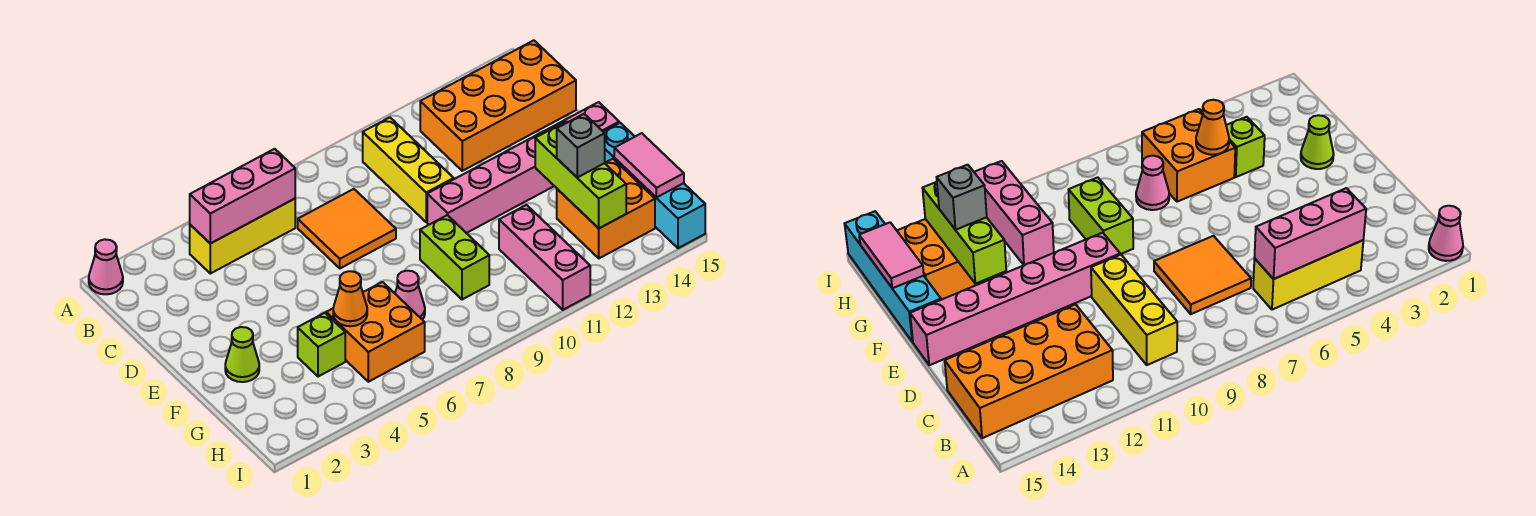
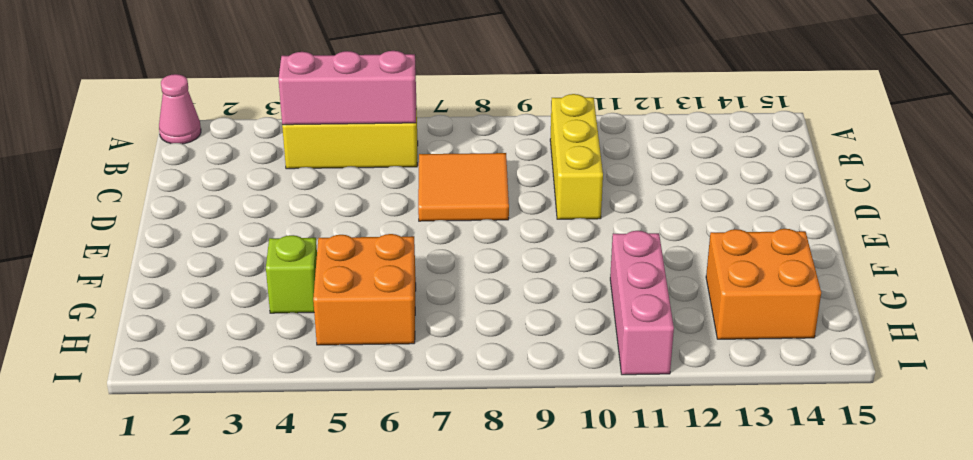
none -> orange 2x4 brick [420,40,576,171]
none -> pink 1x6 brick [427,102,619,233]
none -> lime 1x1 cone [225,327,259,382]

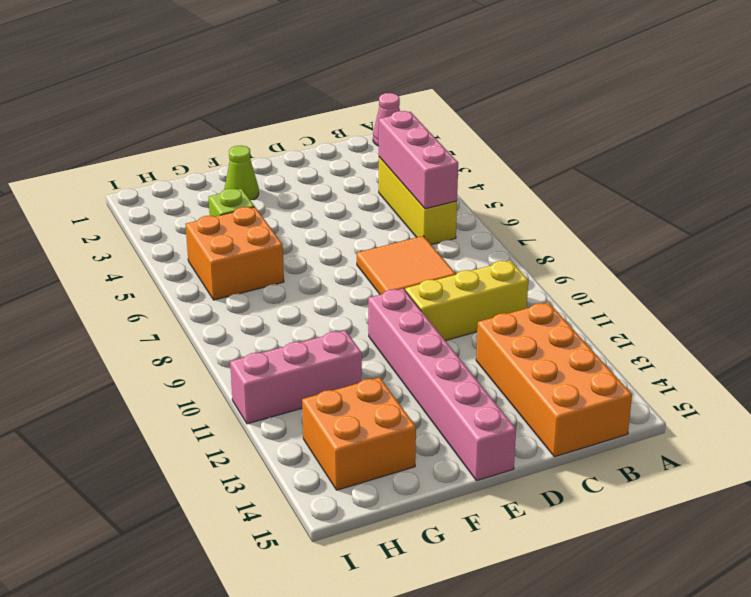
none -> lime 1x2 brick [420,215,489,300]
none -> cyan 1x4 brick [604,123,705,248]
none -> pink 1x1 cone [395,271,425,320]

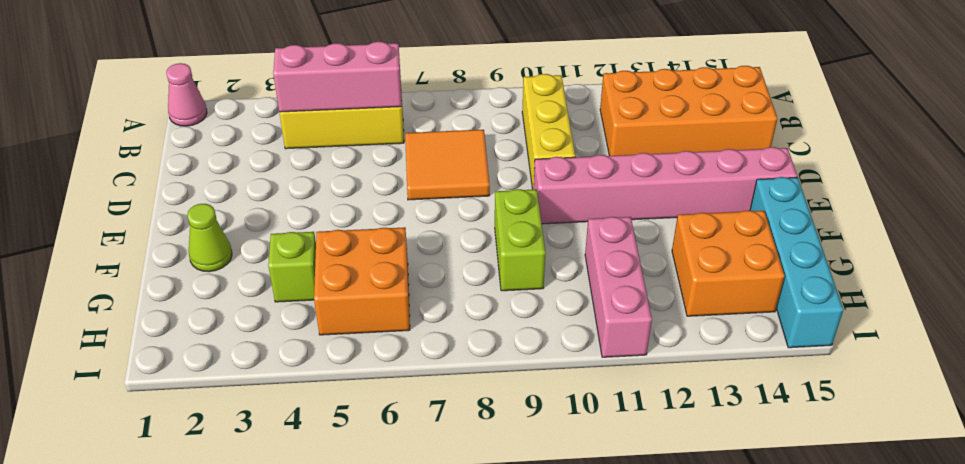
none -> pink 1x1 cone [395,271,425,320]
none -> lime 1x3 brick [535,123,626,228]
none -> orange 1x1 cone [333,271,367,326]

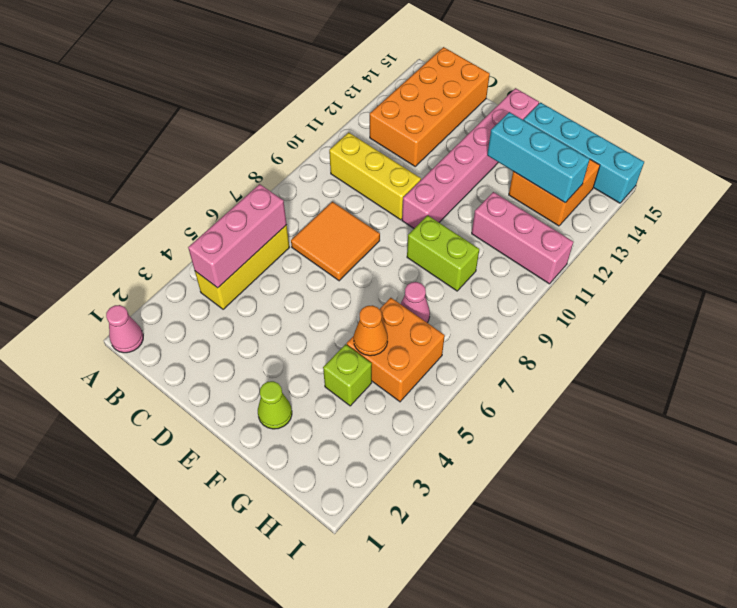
cyan 1x3 brick [487,112,590,202] -> lime 1x3 brick [535,123,626,228]
none -> pink 1x2 tile [614,133,684,198]
none -> grey 1x1 brick [557,114,605,177]

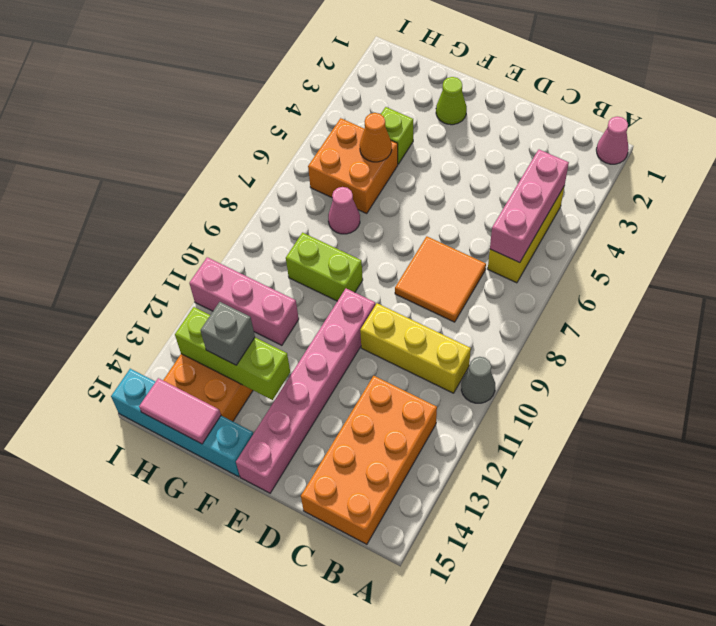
grey 1x1 cone [461,357,495,403] -> none

